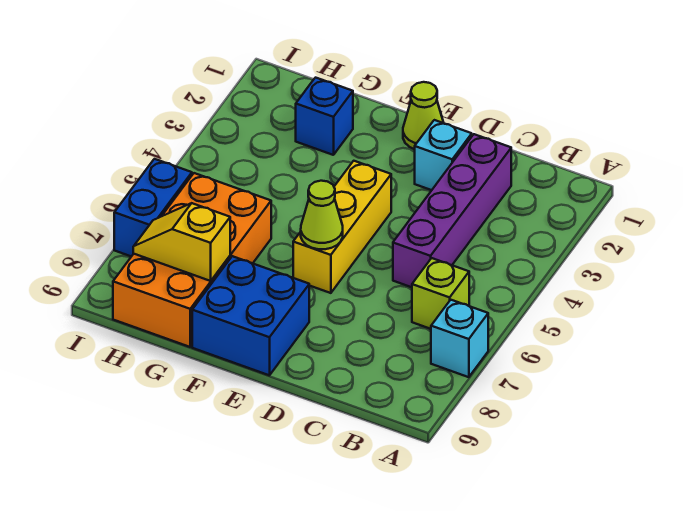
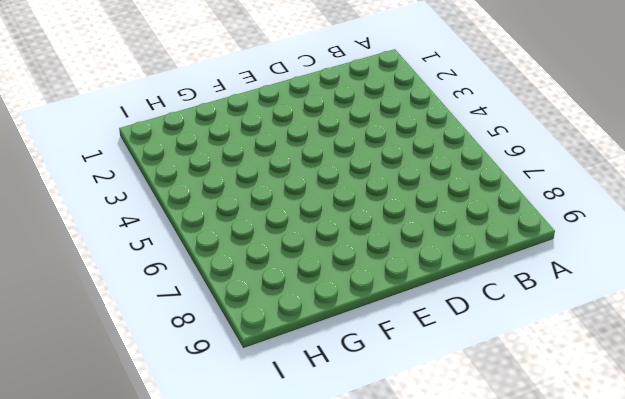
none -> cyan 1x1 brick [431,300,488,377]
none -> lime 1x1 brick [412,258,469,329]
none -> purple 1x4 brick [393,134,511,287]

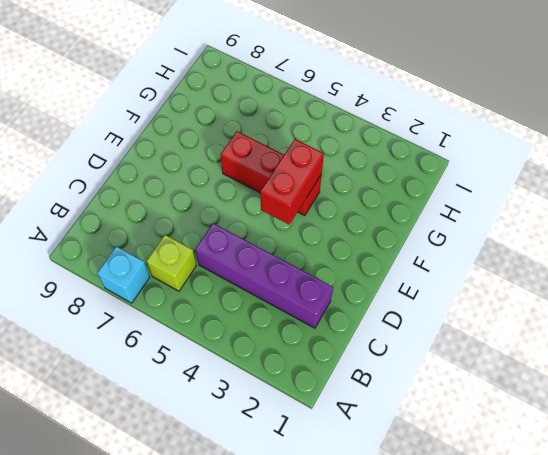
red 1x2 brick [260,139,324,224] -> none
red 1x3 brick [220,131,322,216] -> none
none -> cyan 1x1 brick [415,120,472,190]
none -> lime 1x1 cone [403,82,444,149]
none -> yellow 1x3 brick [293,161,391,293]

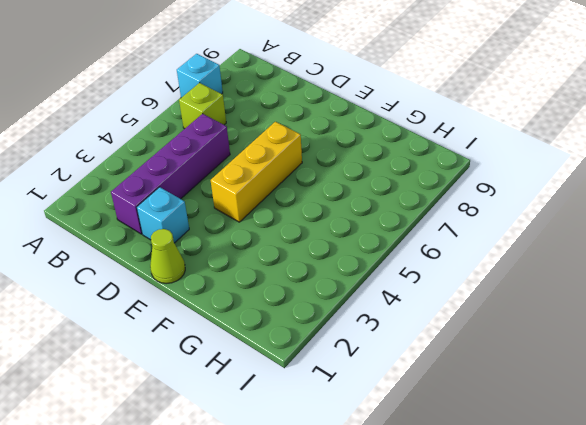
none -> blue 2x2 brick [192,256,309,375]
none -> blue 1x1 brick [296,78,353,155]
none -> orange 2x4 brick [113,173,271,347]

